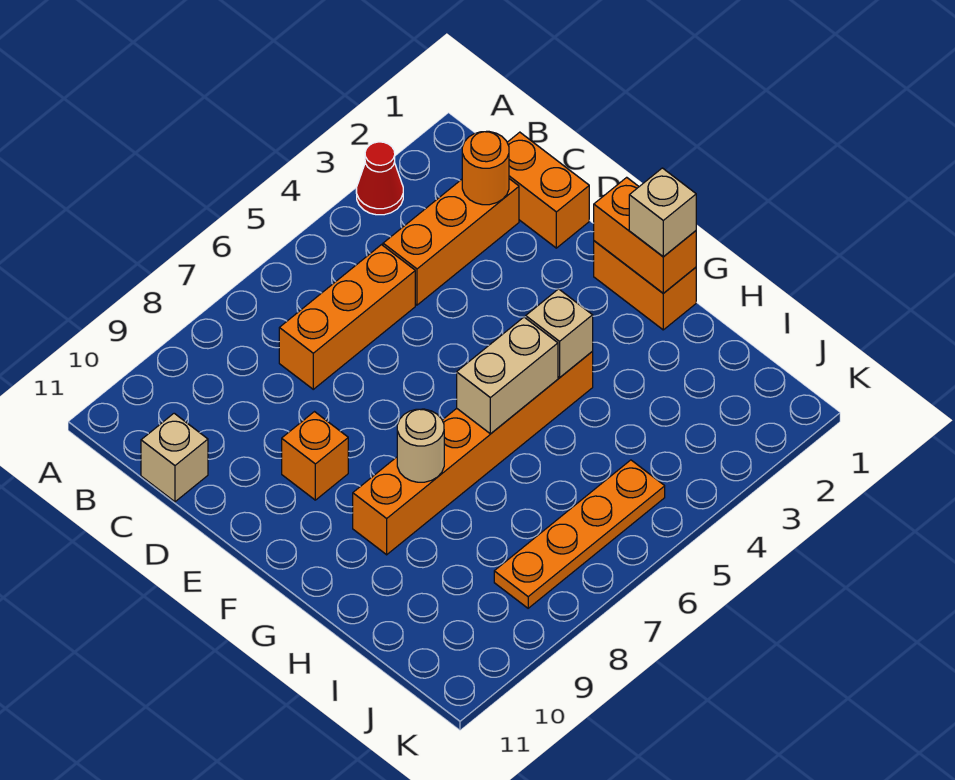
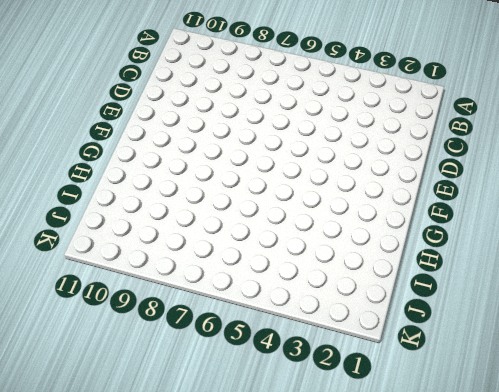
none -> red 1x1 cone [356,142,403,215]
none -> orange 1x2 brick [507,132,589,248]
none -> orange 1x3 brick [383,179,519,305]

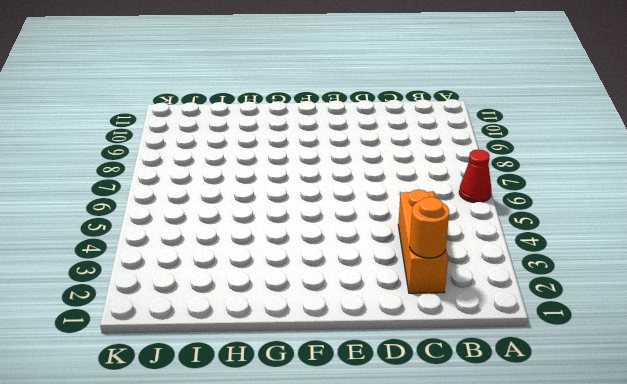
red 1x1 cone [459,149,491,203] -> red 1x1 cone moved to [356,142,403,215]
none -> orange 1x2 brick [507,132,589,248]
none -> orange 1x3 brick [279,245,415,389]
none -> tan 1x1 brick [141,413,208,502]

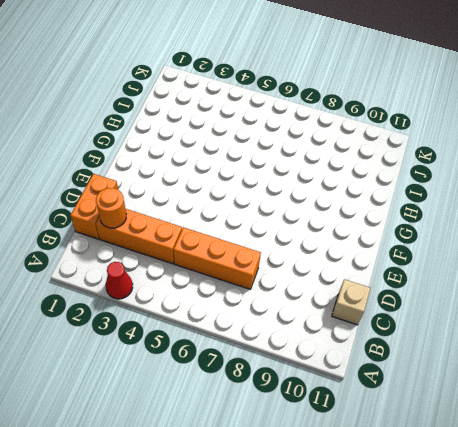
none -> orange 1x1 brick [282,412,348,500]
none -> orange 1x2 brick [594,241,696,330]
none -> orange 1x6 brick [353,352,593,555]

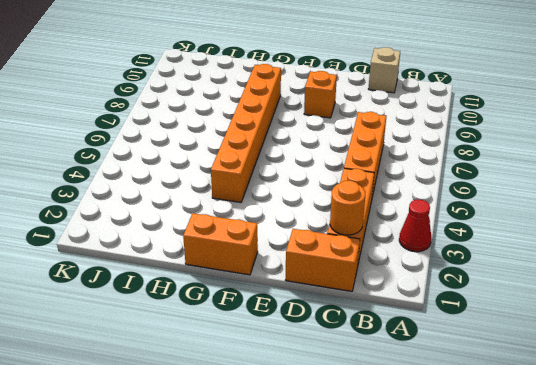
none -> orange 1x4 plate [494,460,665,608]
none -> orange 1x2 brick [594,177,696,293]
none -> tan 1x1 brick [526,289,593,377]

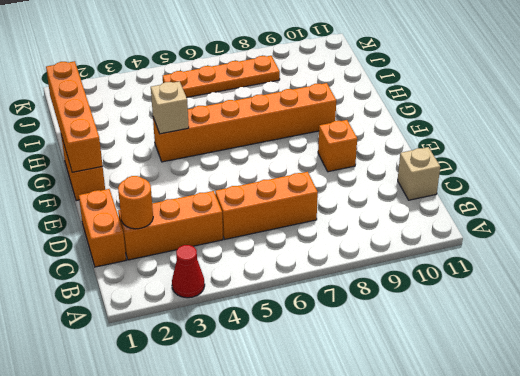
orange 1x4 brick [46,61,103,172] -> orange 1x2 brick [594,177,696,293]
none -> tan 1x2 brick [457,317,558,434]
none -> tan 1x1 round brick [397,409,444,482]
none -> tan 1x1 brick [629,168,696,256]

